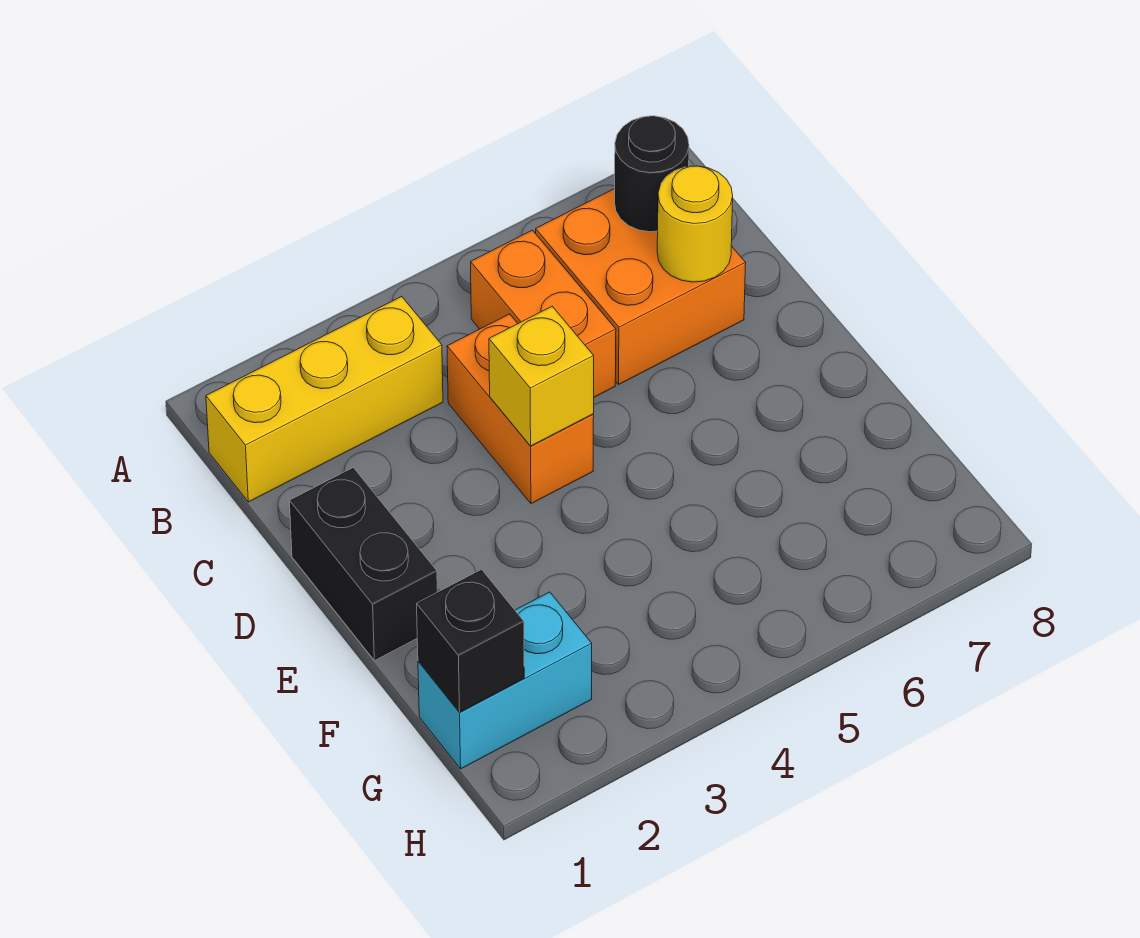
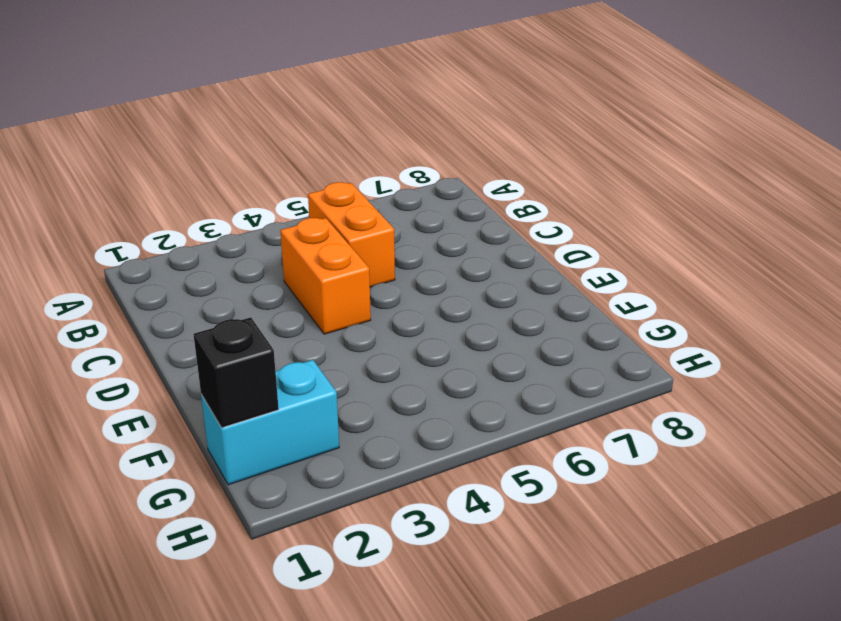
none -> yellow 1x3 brick [206,296,443,502]
none -> orange 2x2 brick [536,189,746,384]

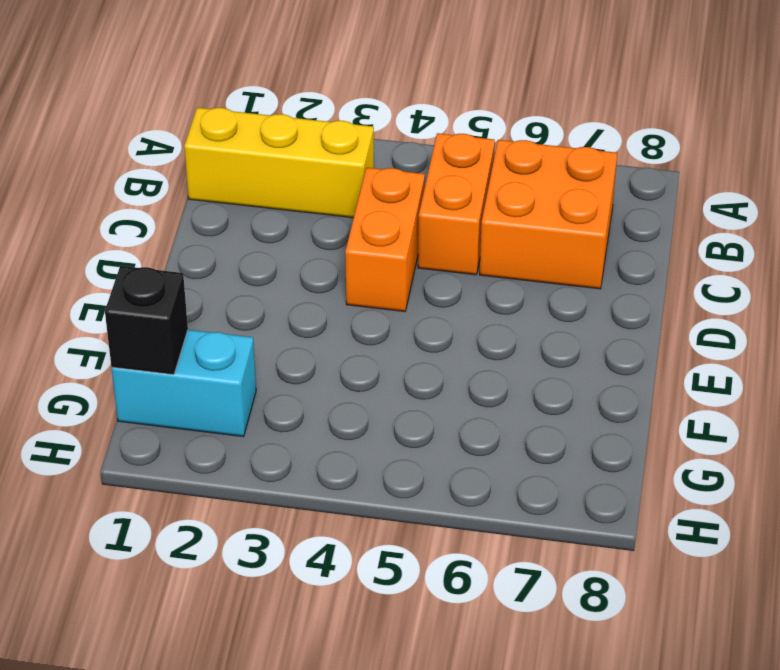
none -> black 1x2 brick [290,468,437,661]
none -> black 1x1 round brick [615,116,689,232]

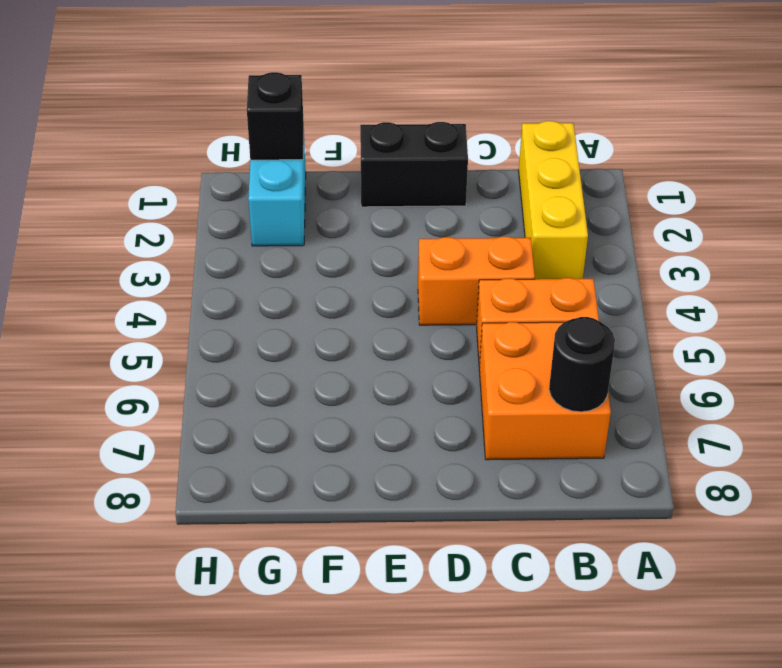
none -> yellow 1x1 round brick [657,166,733,282]
none -> yellow 1x1 brick [489,306,594,446]

